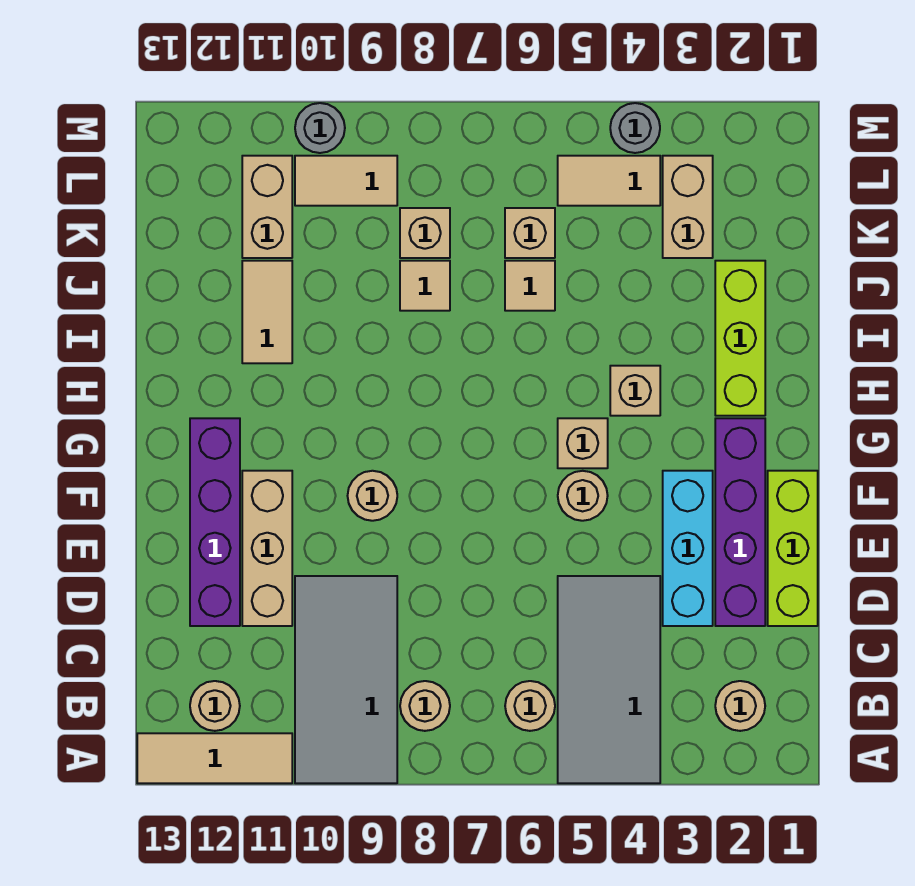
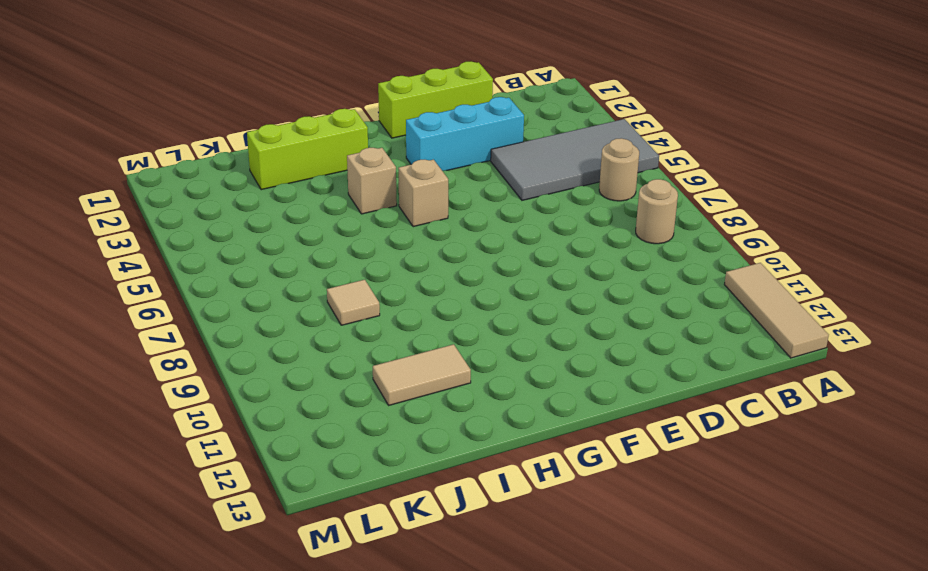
none -> grey 2x4 tile [295,576,397,783]
none -> tan 1x1 round brick [715,681,765,731]
none -> tan 1x1 round brick [190,681,240,731]

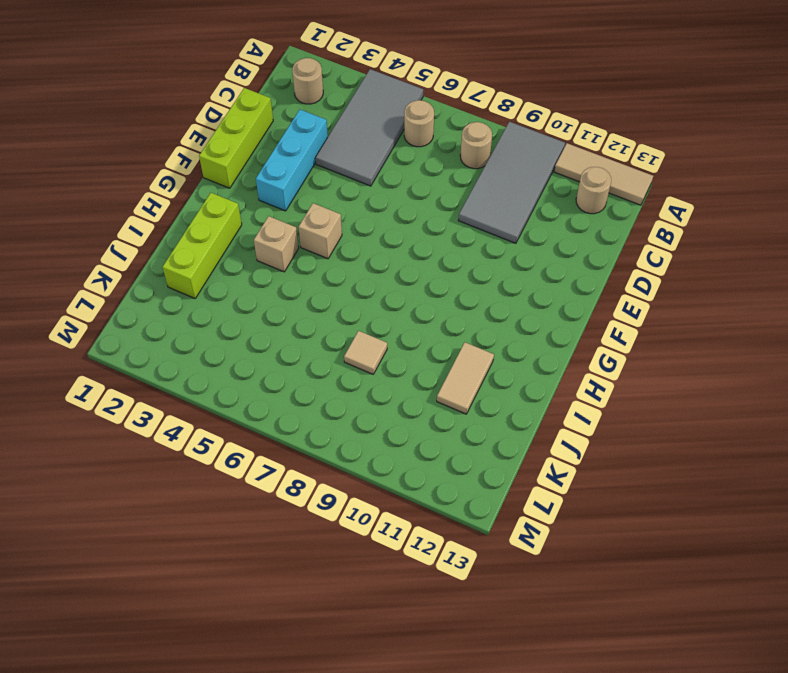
none -> purple 1x4 brick [715,418,765,626]
none -> tan 1x3 brick [242,471,292,626]
none -> purple 1x4 brick [190,418,240,626]

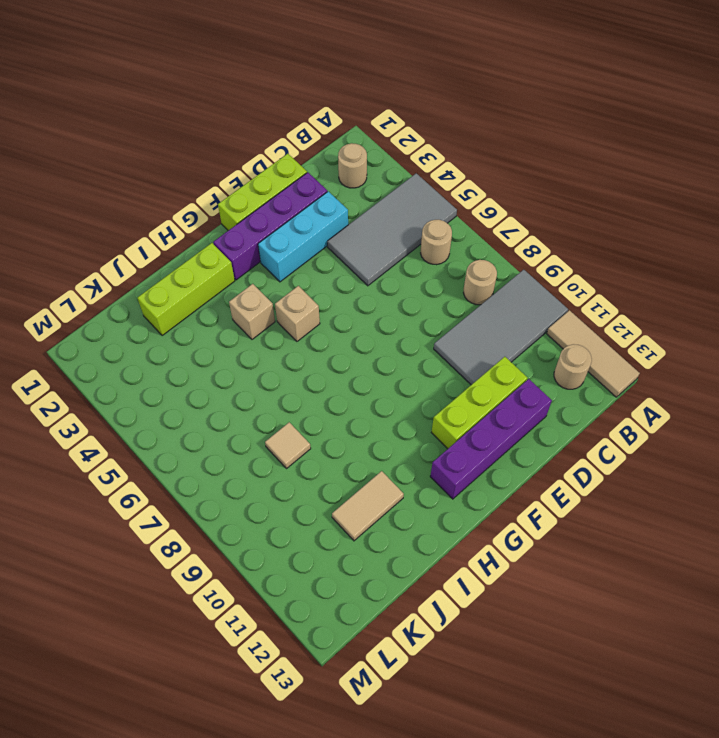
lime 1x3 brick [432,357,527,449] -> tan 1x3 brick [242,471,292,626]
none -> tan 1x1 round brick [558,471,608,521]
none -> tan 1x1 round brick [348,471,397,521]
none -> tan 1x1 tile [505,261,555,311]

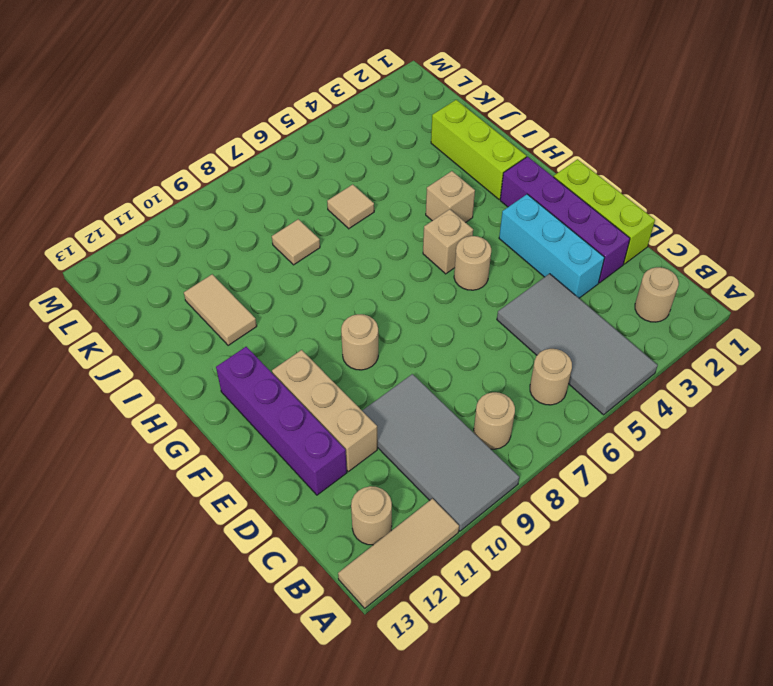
none -> tan 1x2 brick [663,156,713,258]
none -> tan 1x1 brick [505,208,555,258]
none -> tan 1x1 brick [400,208,450,258]

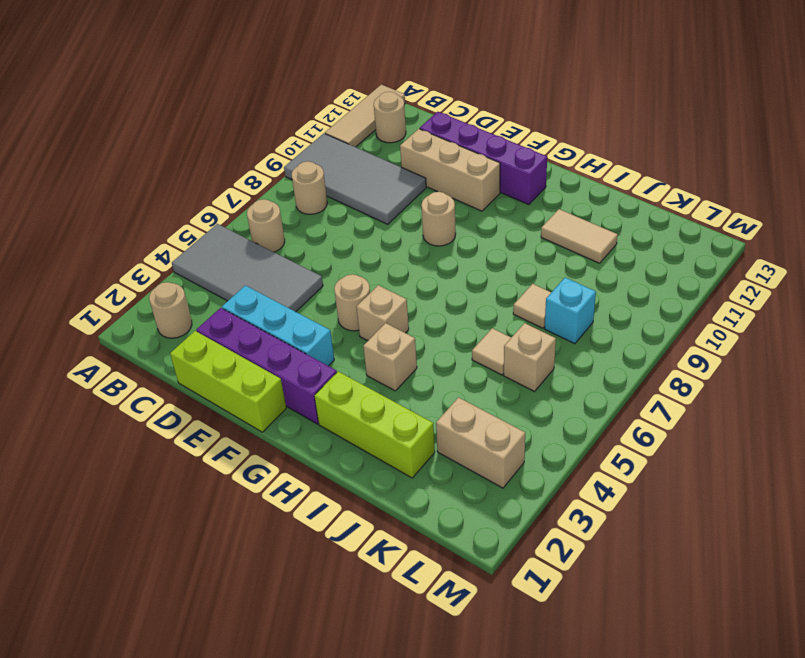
cyan 1x1 brick [545,278,596,344] -> tan 1x1 brick [400,208,450,258]
none -> tan 1x2 brick [242,156,292,258]
none -> tan 1x2 tile [558,156,660,206]
none -> tan 1x2 tile [295,156,397,206]

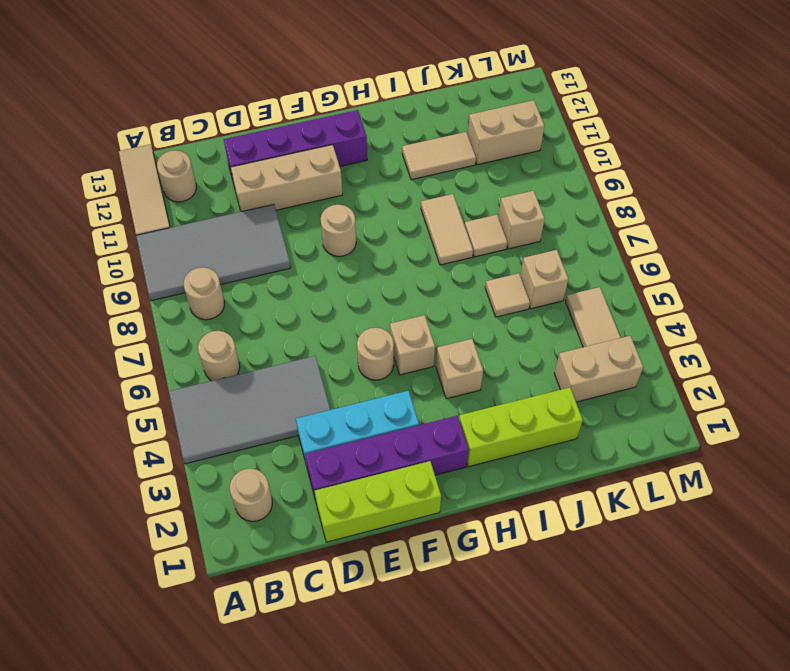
tan 1x2 tile [421,194,473,265] -> tan 1x2 tile moved to [295,156,397,206]
none -> grey 1x1 round brick [610,103,660,153]
none -> grey 1x1 round brick [295,103,345,153]

